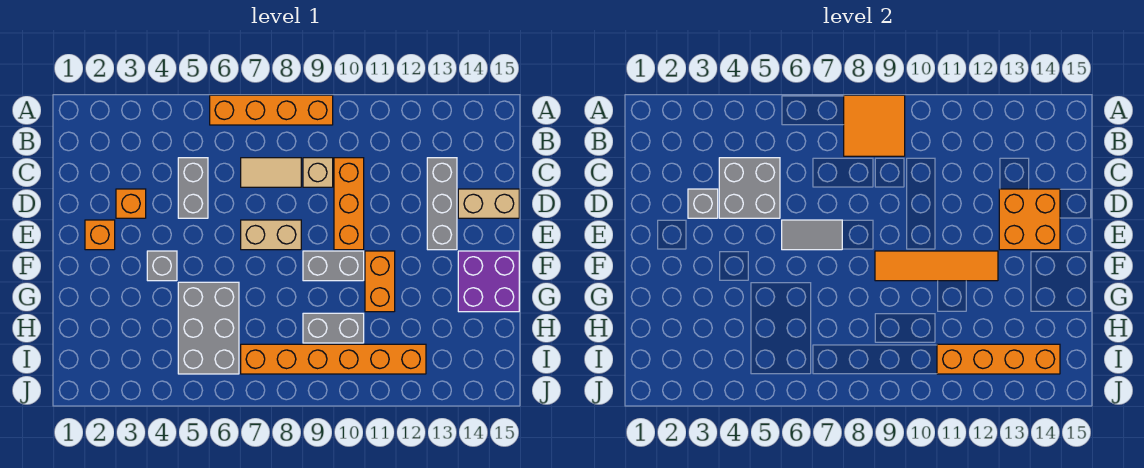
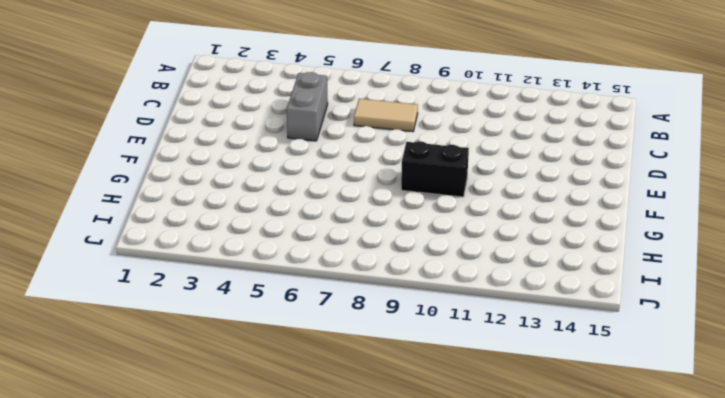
black 1x2 brick [401,141,469,197] -> grey 1x2 brick [303,251,364,281]
none -> orange 1x4 brick [210,95,333,125]
none -> tan 1x1 brick [303,158,333,187]
none -> orange 1x3 brick [334,158,364,250]

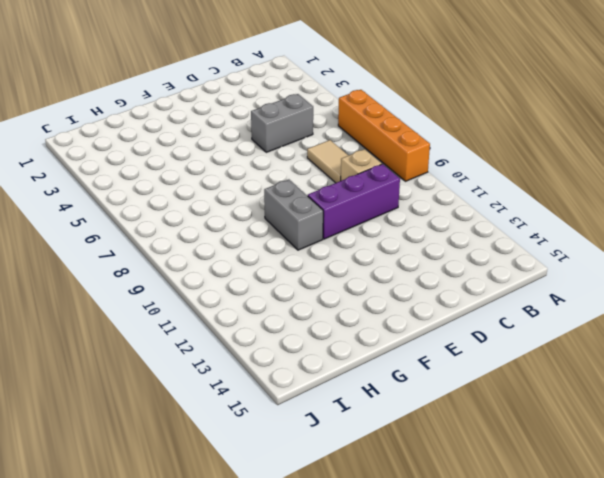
purple 1x3 brick [308,164,400,239] -> orange 1x3 brick [334,158,364,250]
none -> grey 1x3 brick [427,158,457,250]
none -> orange 1x1 brick [116,189,146,218]
none -> tan 1x2 brick [458,189,519,218]

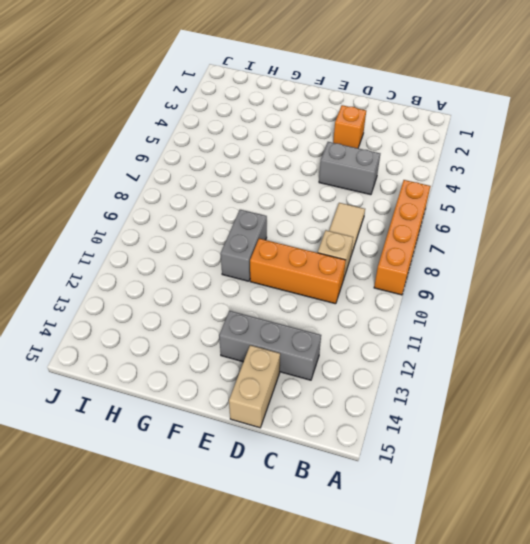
none -> orange 1x1 brick [85,220,115,250]
none -> tan 1x2 brick [241,220,301,250]
none -> grey 1x1 brick [147,251,177,281]

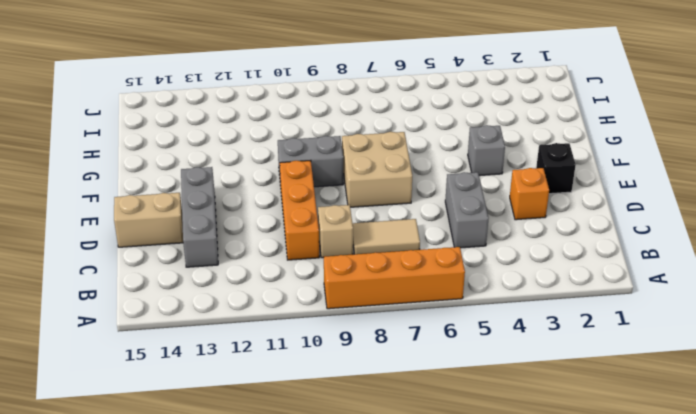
black 1x1 brick [536,143,576,194] -> orange 1x1 brick [85,220,115,250]
tan 2x2 brick [342,132,412,207] -> tan 1x2 brick [241,220,301,250]
none -> orange 1x2 brick [365,251,395,312]
none -> purple 2x2 brick [458,251,519,312]
none -> grey 2x3 brick [178,282,239,374]

